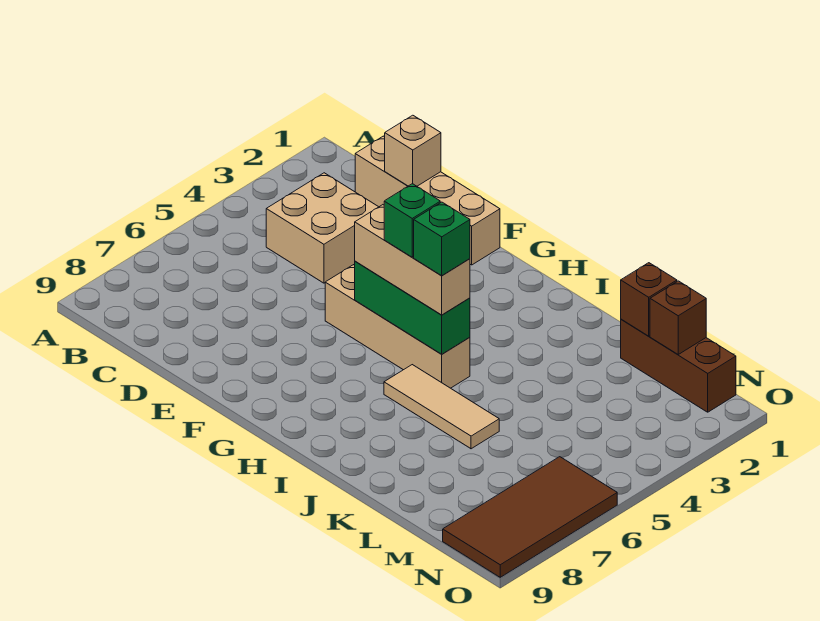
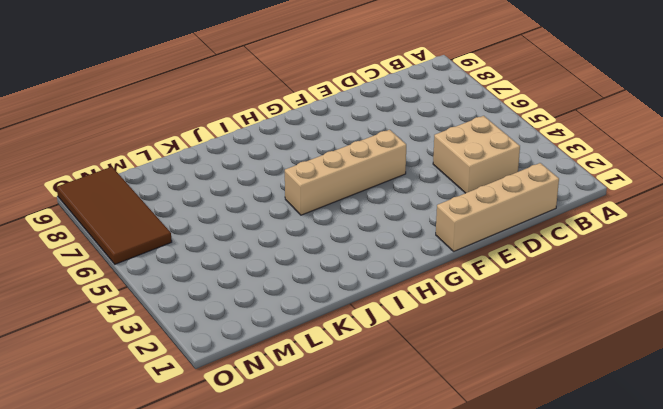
none -> tan 1x3 tile [384,365,499,449]
none -> brown 1x3 brick [621,319,736,412]
none -> tan 1x1 brick [385,115,441,186]

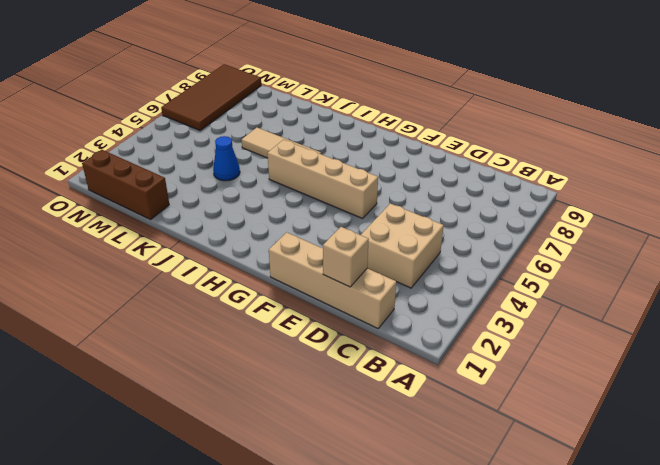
blue 1x1 cone [213,136,240,181] -> none
none -> green 1x3 brick [355,261,470,354]
none -> brown 1x1 brick [621,263,677,336]
none -> brown 1x1 brick [650,281,706,354]

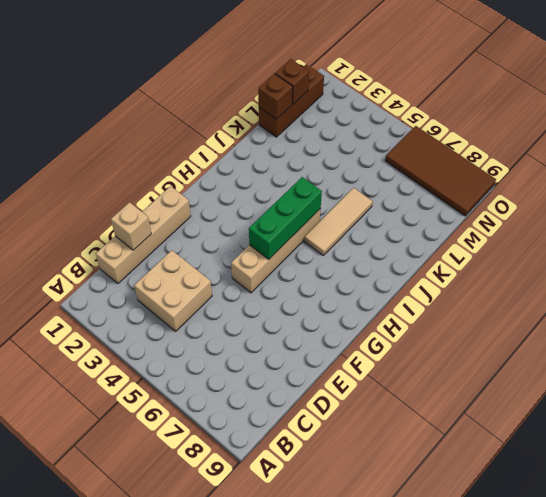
none -> tan 1x3 brick [355,205,470,315]
none -> green 1x1 brick [384,184,440,257]
none -> green 1x1 brick [414,202,470,276]

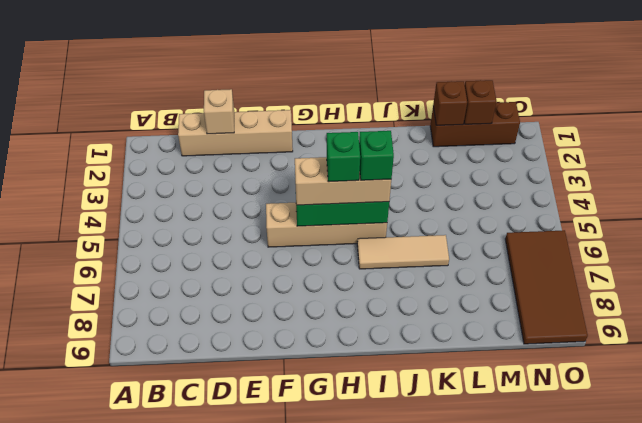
none -> tan 2x2 brick [266,173,378,283]

